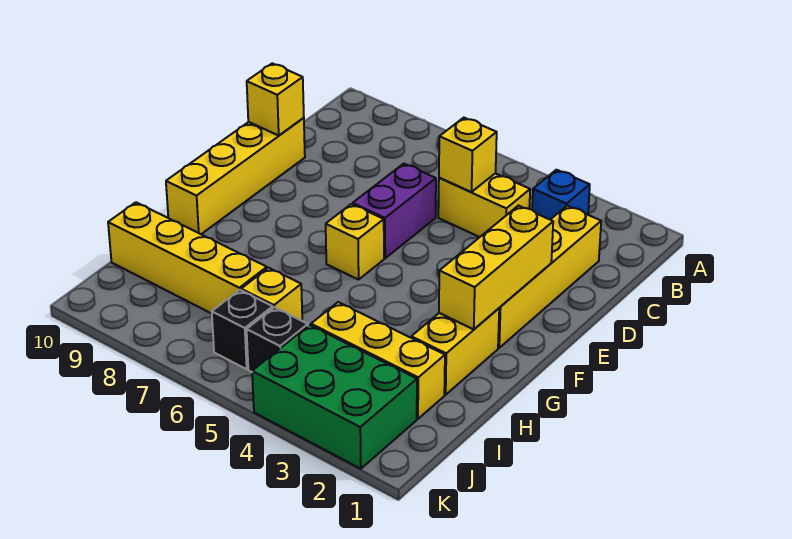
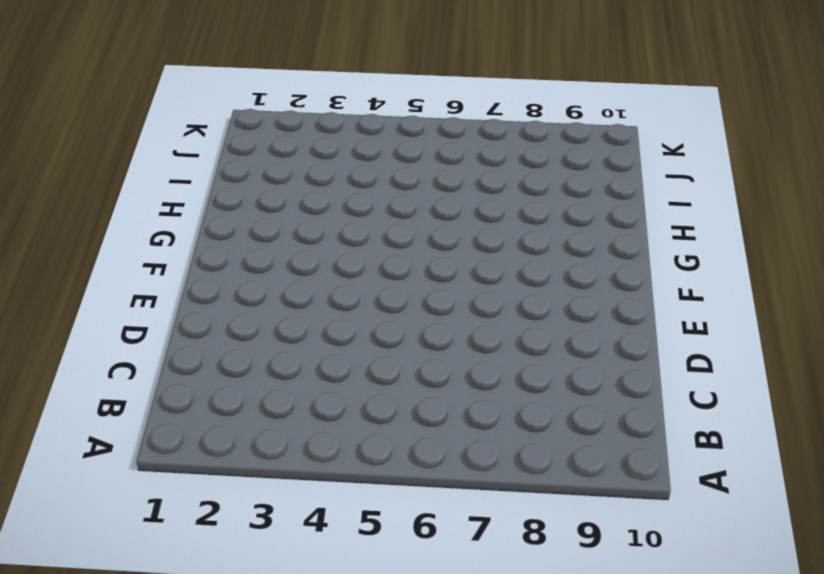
none -> blue 1x1 brick [532,170,590,220]
none -> yellow 1x4 brick [498,206,601,348]
none -> yellow 1x2 brick [438,173,530,237]

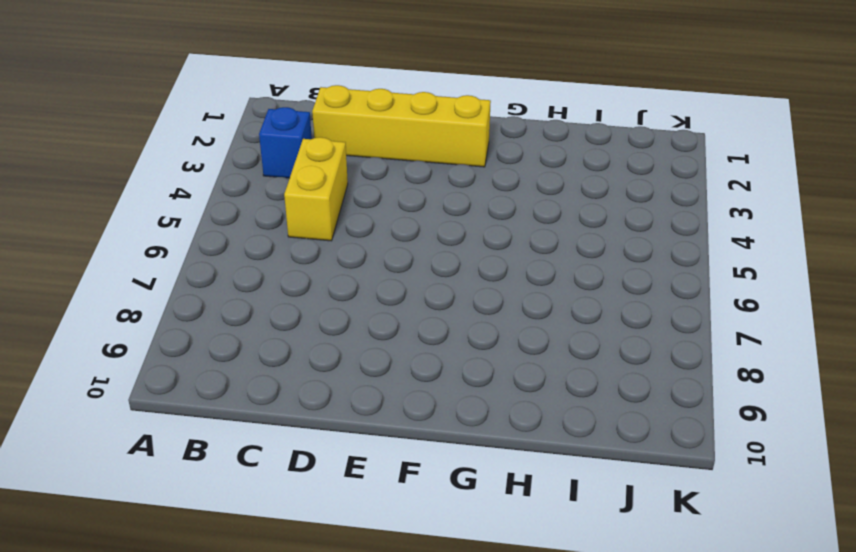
none -> purple 1x2 brick [353,164,436,258]
none -> yellow 1x4 brick [166,118,305,234]
none -> yellow 1x1 brick [326,204,384,280]

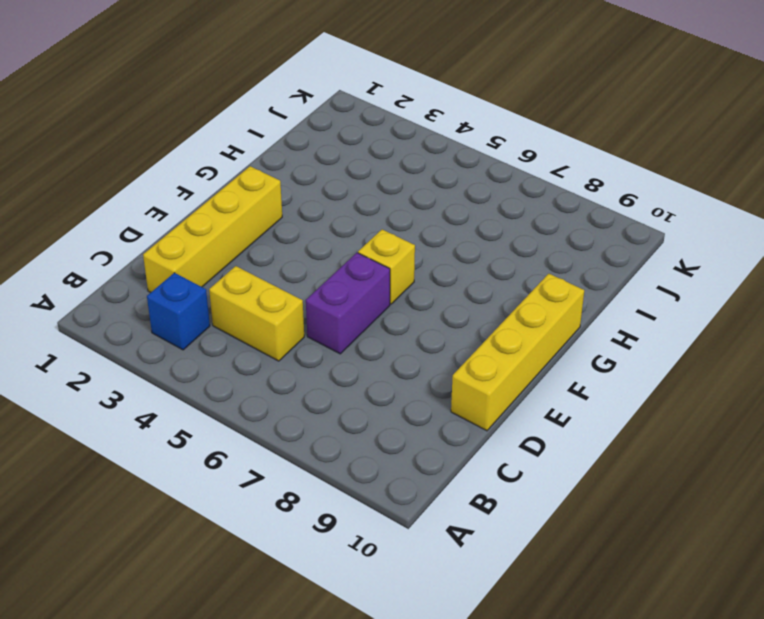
none -> yellow 1x2 brick [411,308,499,395]
none -> yellow 1x3 brick [311,302,445,419]
none -> yellow 1x1 brick [241,268,302,321]

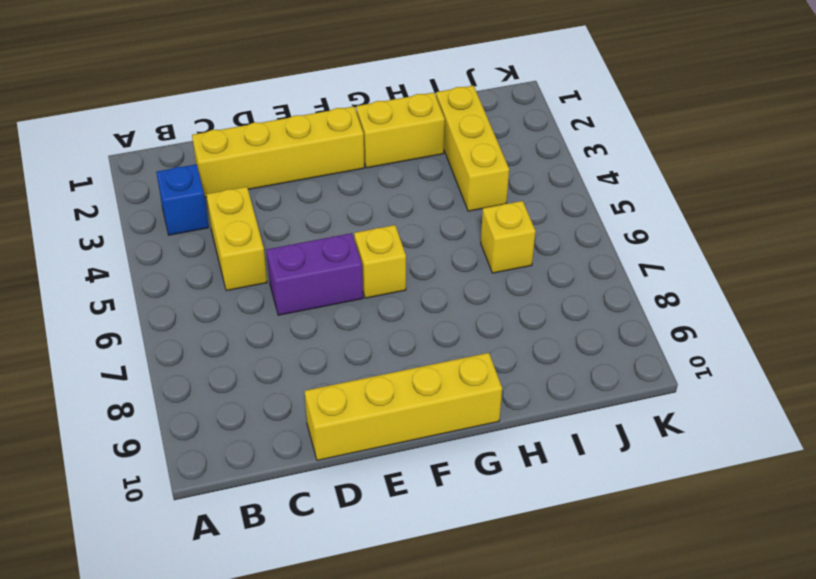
none -> yellow 1x4 brick [108,202,267,314]
none -> green 2x3 brick [252,325,417,469]
none -> black 1x1 brick [247,307,308,372]

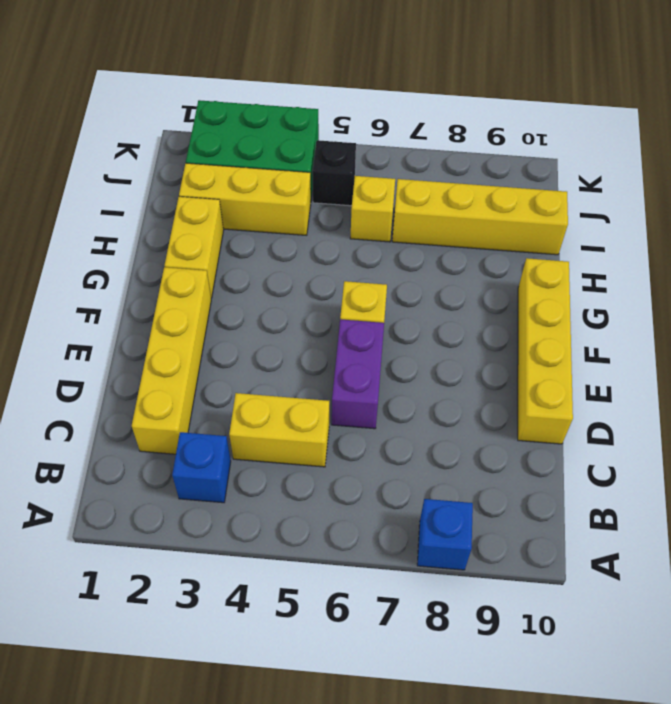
blue 1x1 brick [417,499,473,570] -> none
none -> black 1x1 brick [212,290,273,369]
none -> yellow 1x1 brick [439,118,497,192]
none -> yellow 1x1 brick [247,63,304,135]

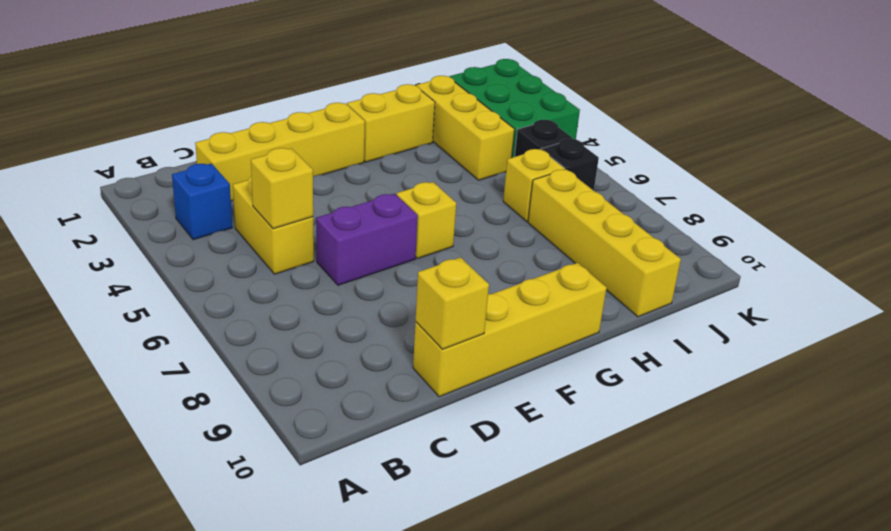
none -> yellow 1x3 brick [439,206,553,329]

